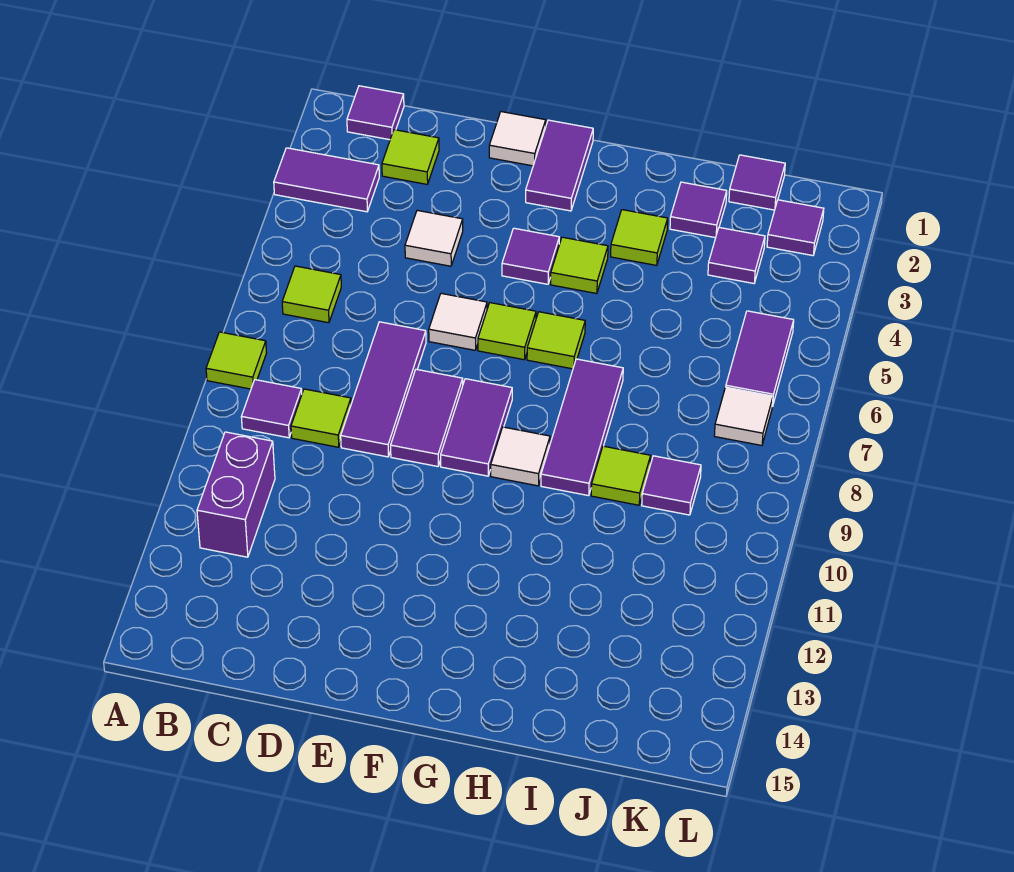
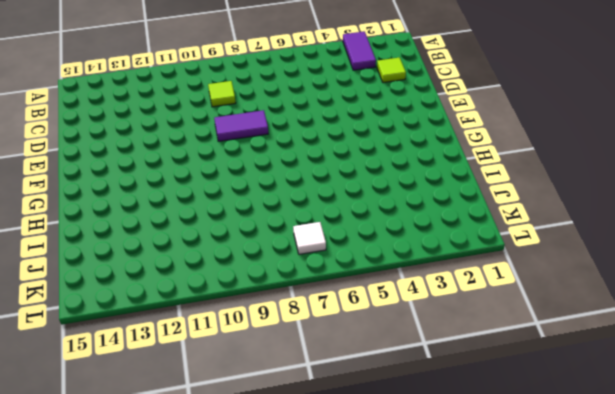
none -> lime 1x1 tile [206,332,266,389]
none -> purple 1x1 tile [347,86,404,140]
none -> lime 1x1 tile [282,266,341,323]
none -> purple 1x1 tile [241,380,302,438]

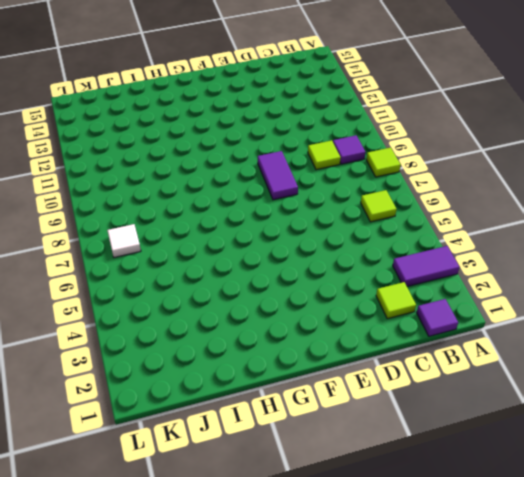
none -> purple 1x2 brick [197,432,275,557]
none -> white 1x1 tile [405,210,463,266]
none -> purple 1x3 tile [341,322,426,457]
none -> white 1x1 tile [489,112,546,166]

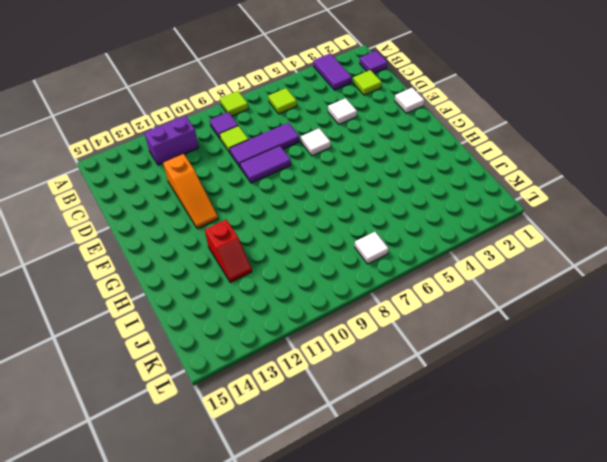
orange 1x3 slope [163,154,218,229] -> none
red 1x2 slope [205,219,252,282] -> none
none -> purple 1x2 tile [526,120,593,211]
none -> purple 1x1 tile [502,228,559,284]
none -> lime 1x1 tile [478,303,536,360]
none -> purple 1x2 tile [441,379,512,476]

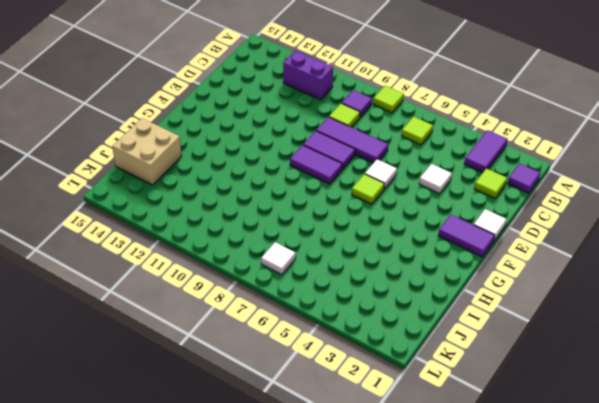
tan 2x2 brick [112,118,182,185] -> none
none -> purple 1x1 tile [502,228,559,284]
none -> lime 1x1 tile [551,237,608,294]
none -> lime 1x1 tile [527,312,585,369]
none -> white 1x1 tile [491,427,550,486]

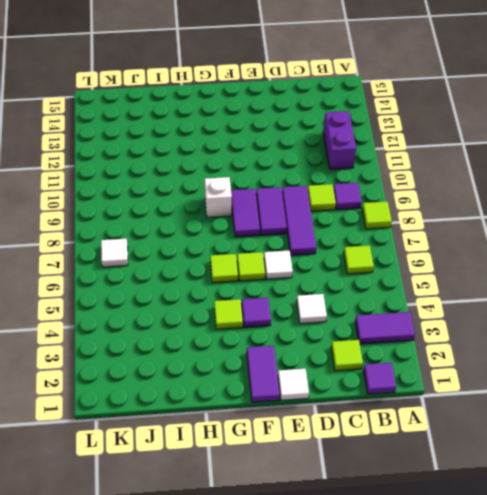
white 1x1 brick [205,177,232,217] -> white 1x1 tile [491,427,550,486]
none -> lime 1x1 tile [611,210,668,265]
none -> purple 1x3 tile [541,359,623,496]
none -> purple 1x1 tile [670,182,727,238]
none -> lime 1x1 tile [591,446,651,505]

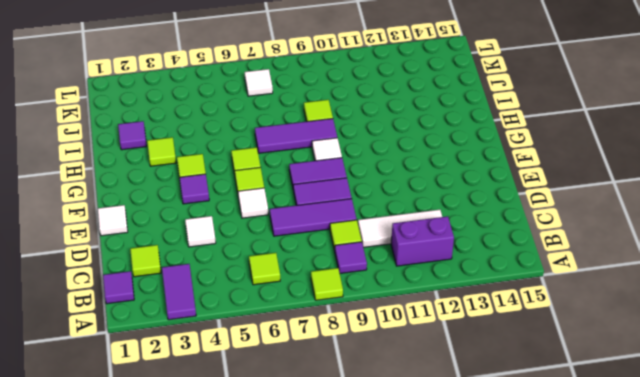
white 1x3 tile [358,210,442,247] -> none
none -> purple 1x2 tile [526,120,593,211]
none -> purple 1x1 tile [729,155,785,210]
none -> purple 1x1 tile [708,228,765,283]
none -> purple 1x1 tile [642,456,701,515]

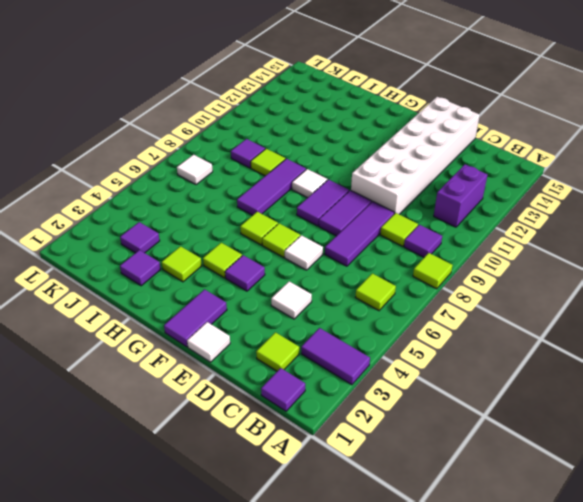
white 2x6 brick [351,97,480,214] -> none
none -> purple 1x1 tile [729,155,785,210]
none -> purple 1x1 tile [767,200,824,256]
none -> purple 1x2 tile [726,311,794,406]

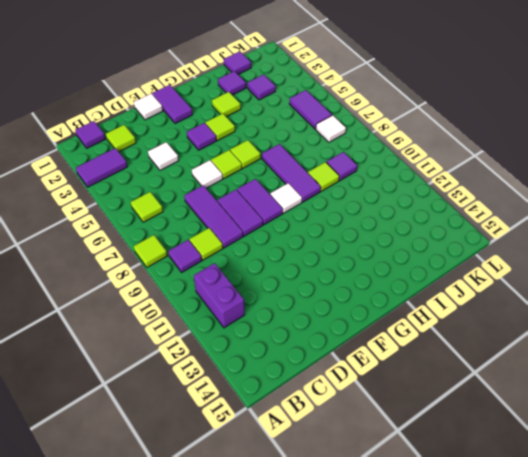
none -> purple 1x1 tile [767,200,824,256]

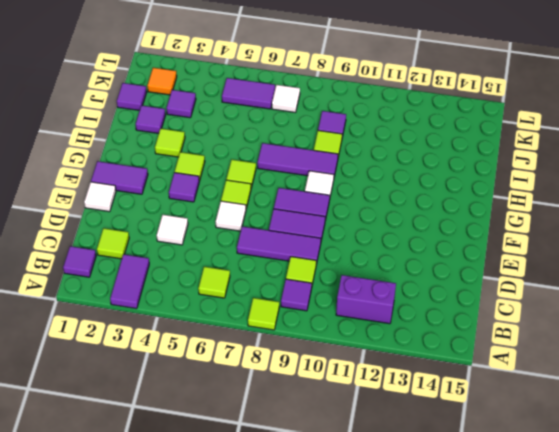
orange 1x1 tile [147,68,177,95] -> purple 1x1 tile [767,200,824,256]

